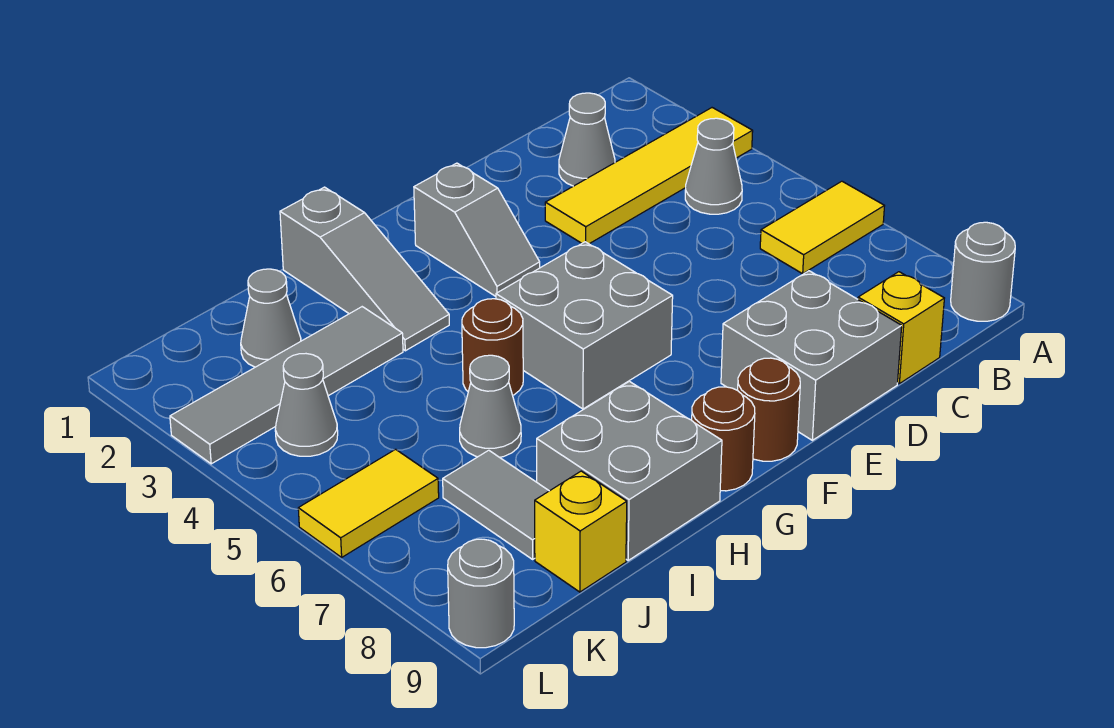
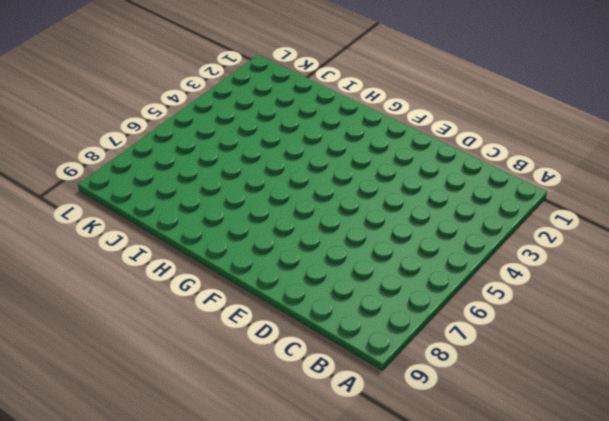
none -> yellow 1x4 tile [545,108,753,244]
none -> yellow 1x2 tile [760,181,884,274]
none -> grey 1x1 round brick [951,222,1015,321]

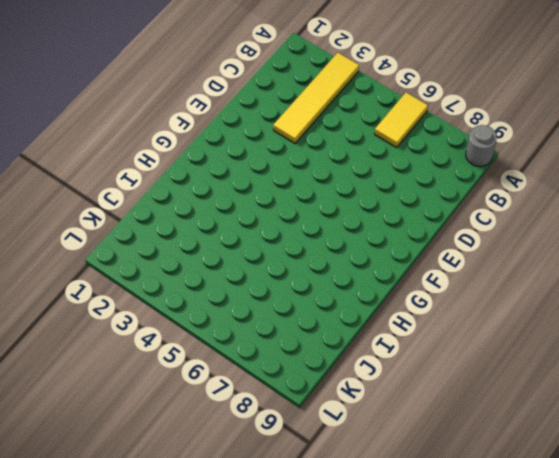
none -> grey 1x1 cone [685,118,742,214]
none -> grey 1x1 cone [559,93,615,186]
none -> yellow 1x1 brick [858,272,944,384]

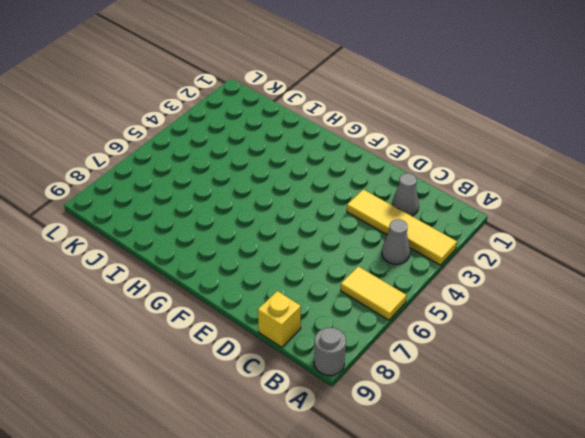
none -> grey 2x2 brick [721,271,902,440]
none -> grey 1x2 slope [414,163,540,296]
none -> grey 2x2 brick [496,242,673,409]

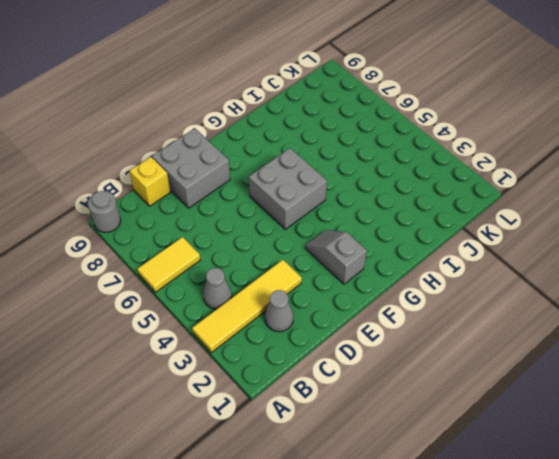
none -> brown 1x1 round brick [738,358,800,461]
none -> brown 1x1 round brick [692,387,755,491]
none -> grey 1x3 slope [280,187,449,351]

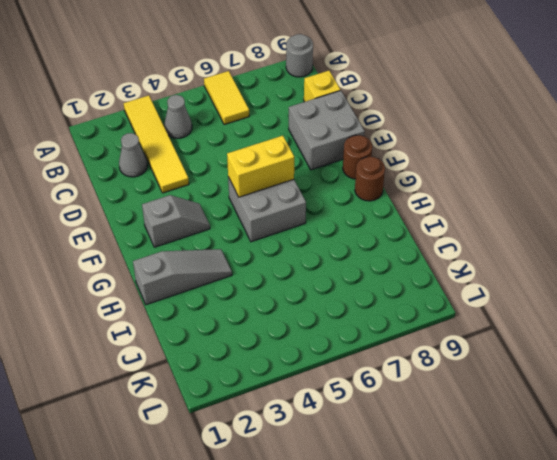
yellow 1x2 brick [227,136,294,197] -> none
none -> brown 1x1 round brick [462,299,523,395]
none -> grey 2x2 brick [537,381,722,560]
none -> grey 1x4 tile [170,307,403,464]

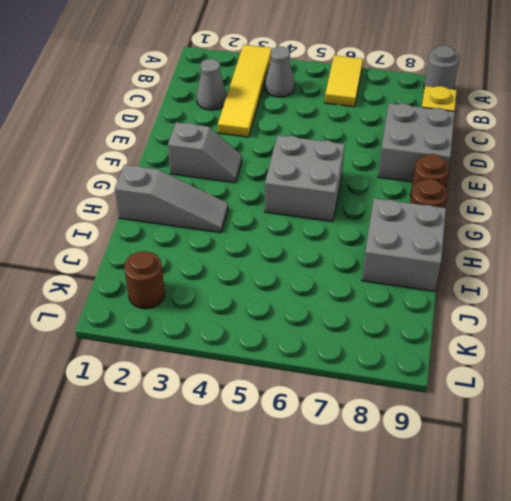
brown 1x1 round brick [124,251,165,309] -> brown 1x1 round brick moved to [462,299,523,395]
none -> grey 1x4 tile [170,307,403,464]
none -> grey 1x1 cone [460,355,521,457]
none -> grey 1x1 cone [241,269,301,367]

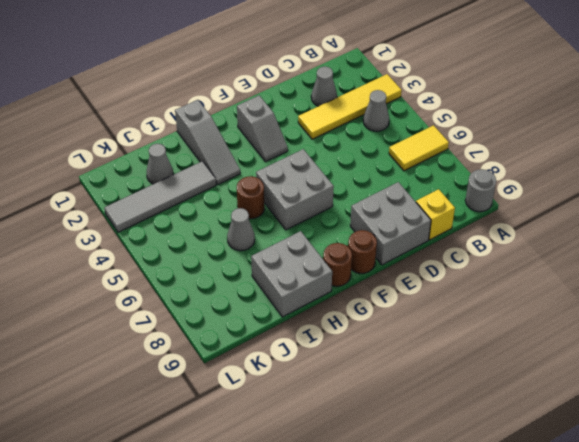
none -> grey 1x2 tile [443,450,549,559]
none -> yellow 1x1 brick [535,471,627,592]
none -> grey 1x1 cone [275,354,338,456]

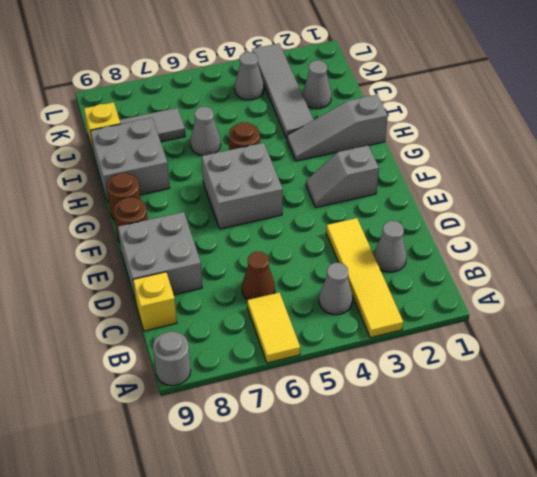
brown 1x1 cone [242,252,275,300] -> none
none -> yellow 1x2 tile [298,449,439,557]
none -> grey 1x1 round brick [448,539,514,648]

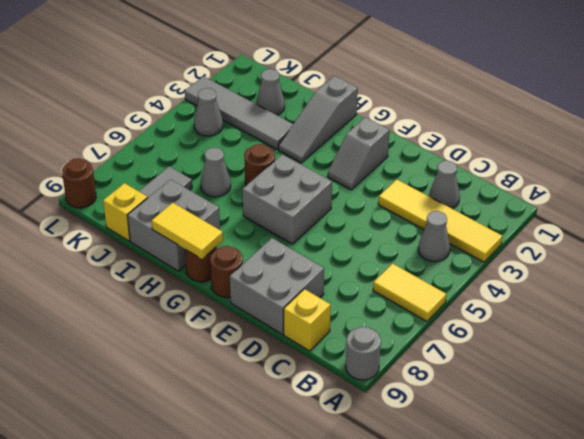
yellow 1x2 tile [152,203,223,259] -> yellow 1x2 tile moved to [298,449,439,557]
brown 1x1 round brick [62,158,96,208] -> grey 1x1 round brick [448,539,514,648]

